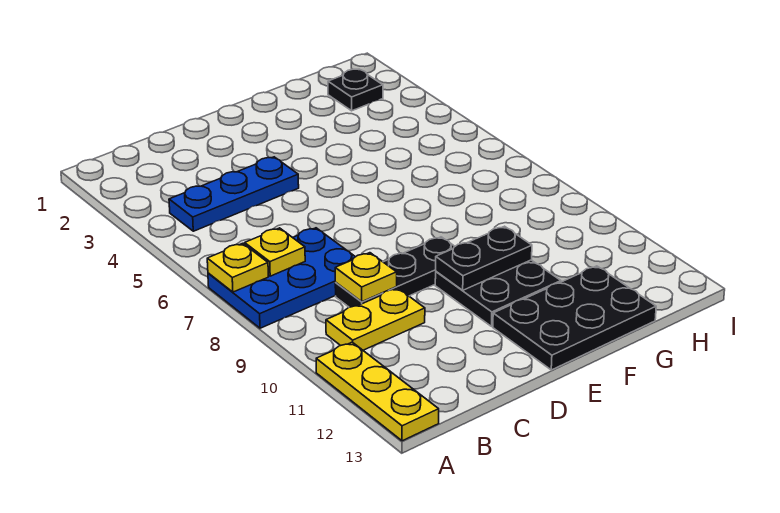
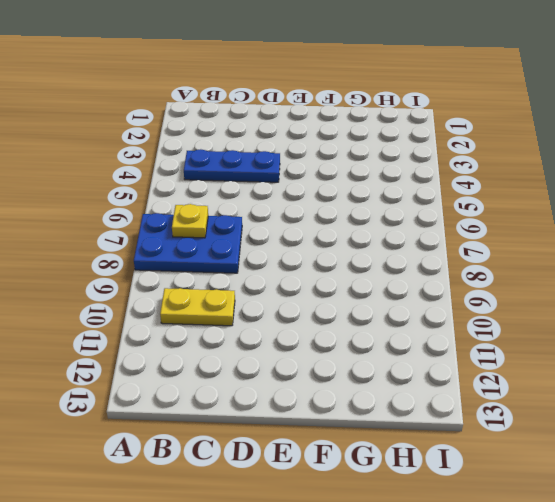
none -> yellow 1x3 plate [316,342,439,441]
none -> black 1x3 plate [335,237,455,307]
none -> black 2x2 plate [435,260,561,327]

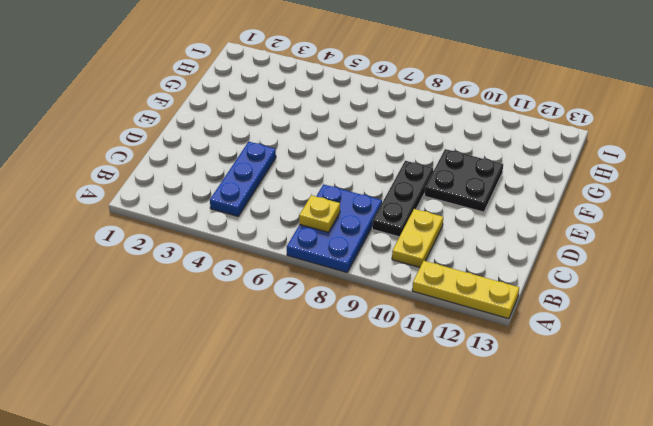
none -> black 2x3 plate [493,266,656,370]
none -> black 1x1 plate [328,69,383,111]
none -> yellow 1x1 plate [207,243,268,292]

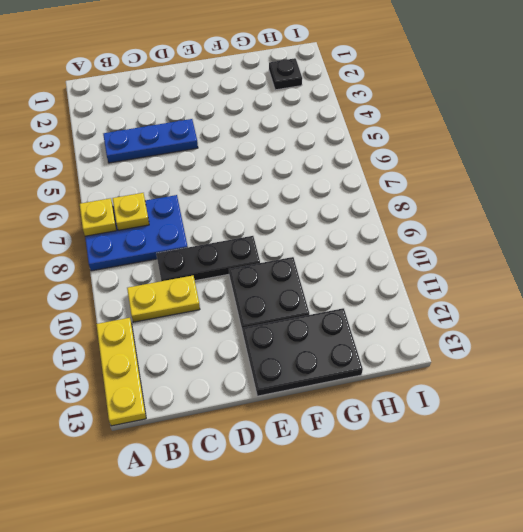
none -> yellow 1x1 plate [335,253,397,302]
none -> black 1x2 plate [436,226,532,290]

